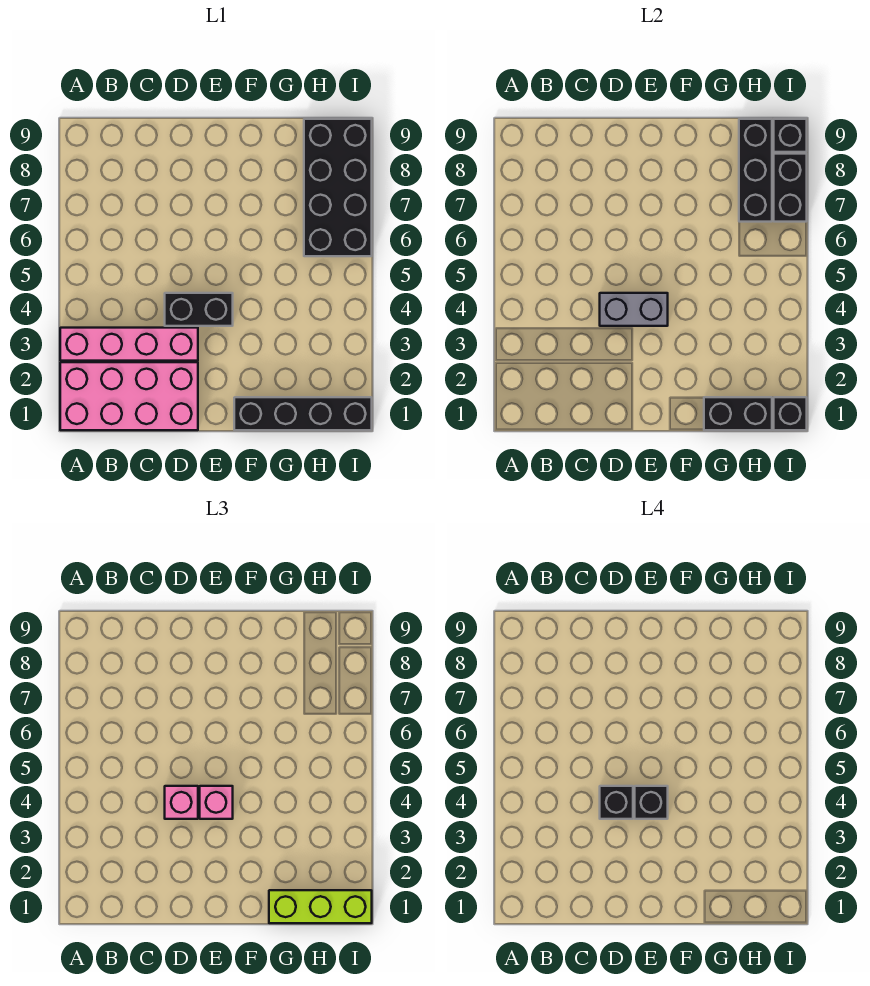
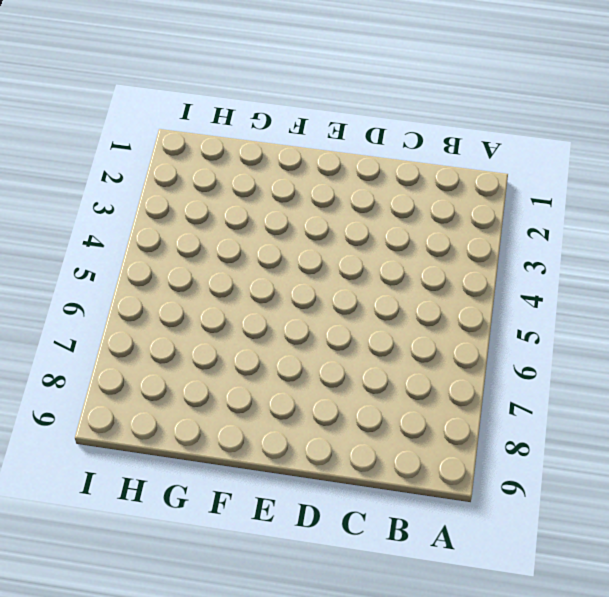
none -> pink 2x4 brick [60,362,198,430]
none -> pink 1x4 brick [60,328,198,361]
none -> black 1x2 brick [165,293,233,326]

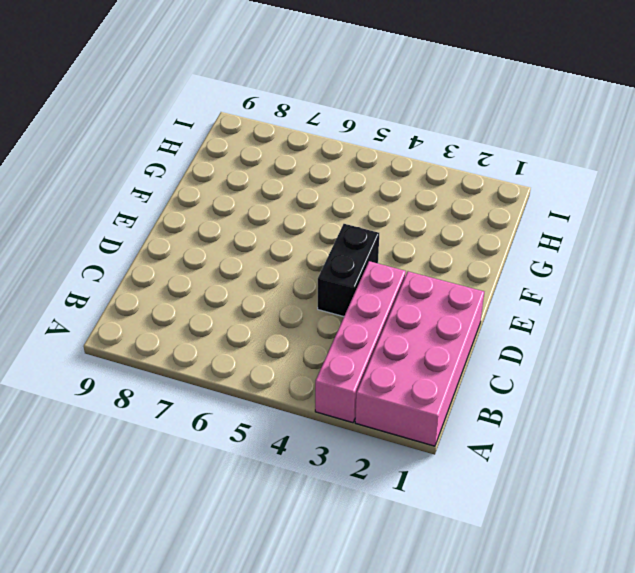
none -> black 1x4 brick [234,397,372,430]
none -> black 2x4 brick [304,119,372,256]
none -> grey 1x2 brick [600,293,668,326]

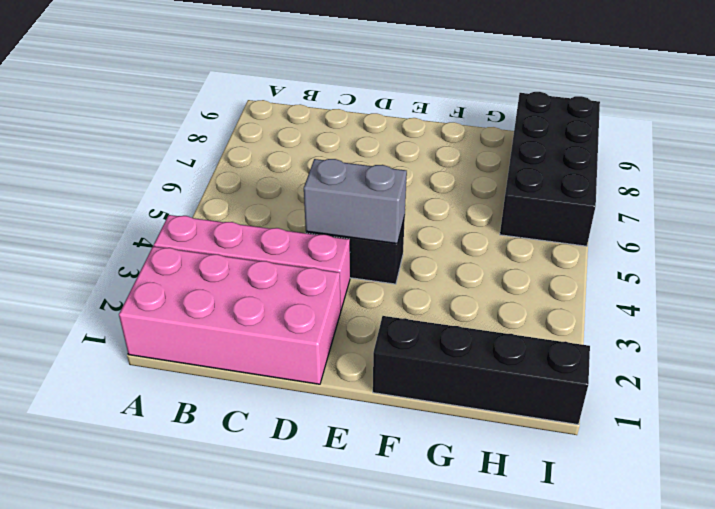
none -> black 1x2 brick [704,397,772,430]
none -> black 1x3 brick [739,119,772,222]
none -> black 1x1 brick [774,397,807,430]

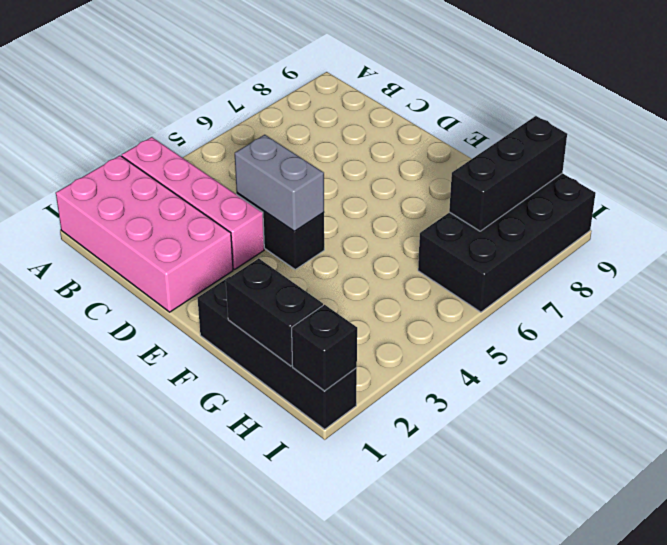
none -> black 1x2 brick [774,154,807,222]
none -> black 1x1 brick [774,119,807,152]
none -> pink 1x1 brick [165,786,198,819]

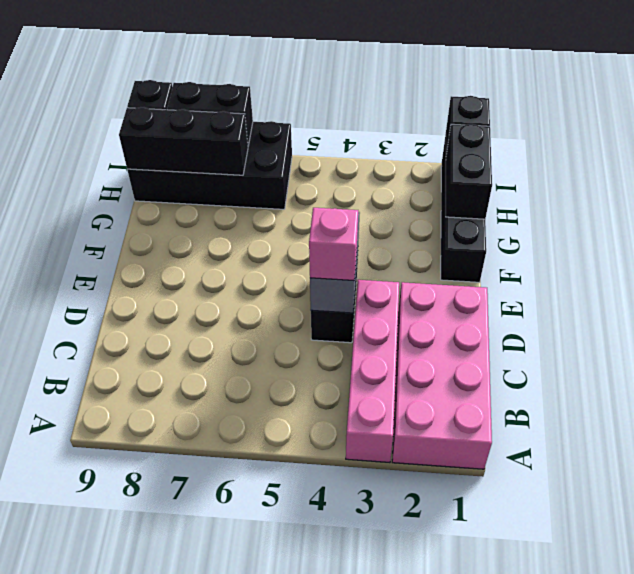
none -> pink 1x1 brick [200,786,233,819]
none -> lime 1x3 brick [269,890,372,923]
none -> black 1x1 brick [600,786,633,819]

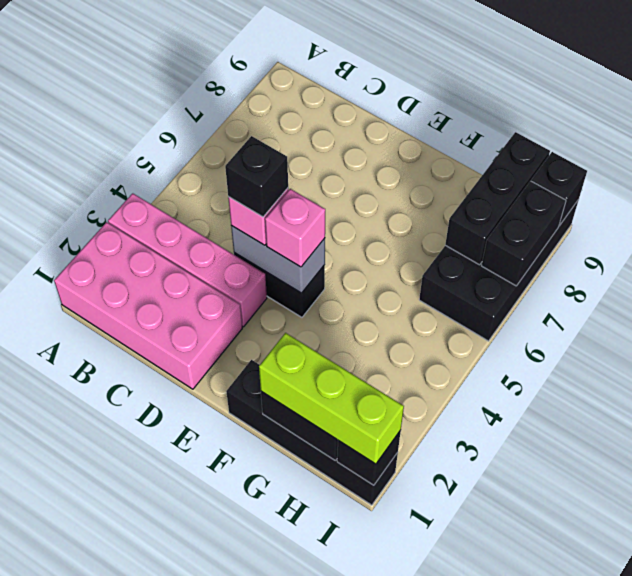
none -> black 1x1 brick [635,786,668,819]

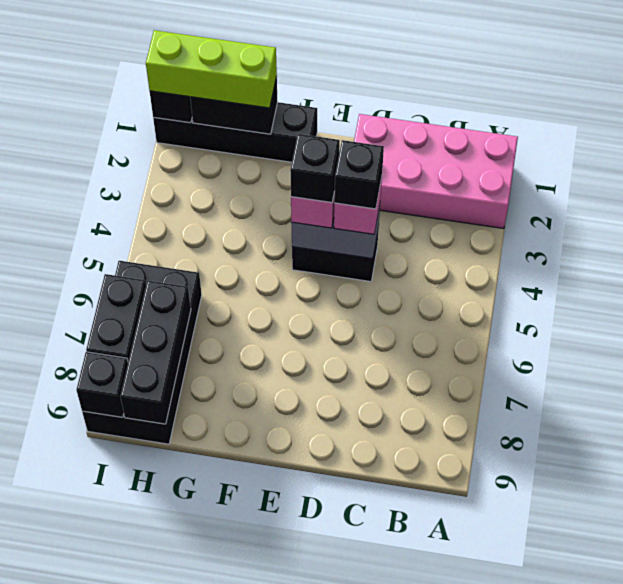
none -> pink 1x4 brick [60,328,198,361]

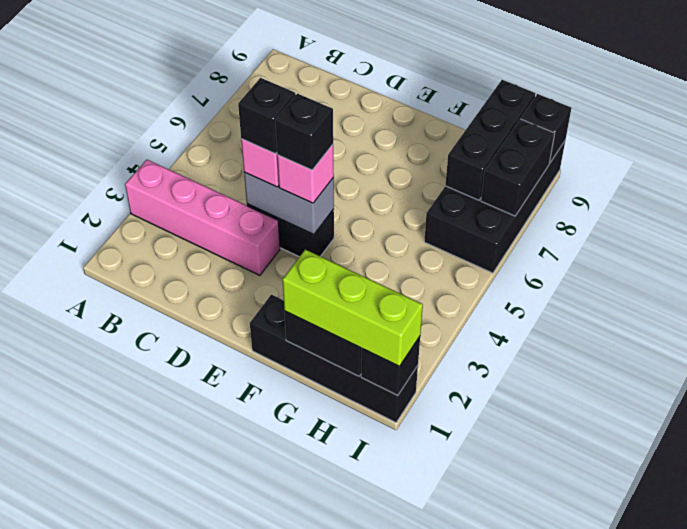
none -> pink 2x4 brick [60,362,198,430]

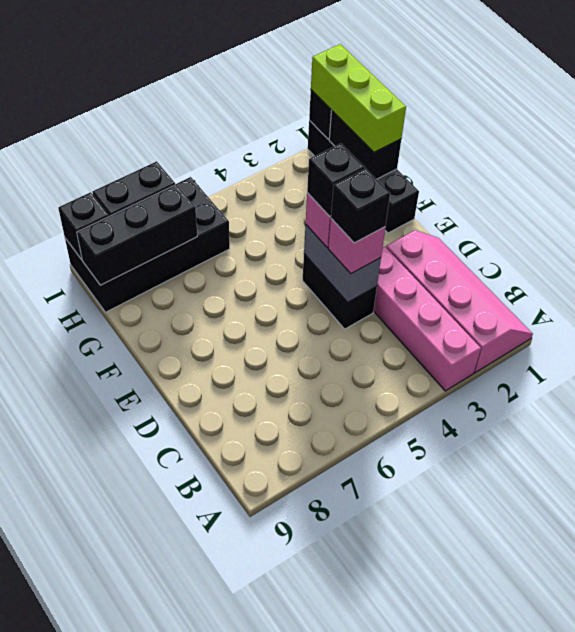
pink 2x4 slope [386,230,533,373] -> pink 2x4 brick [60,362,198,430]

